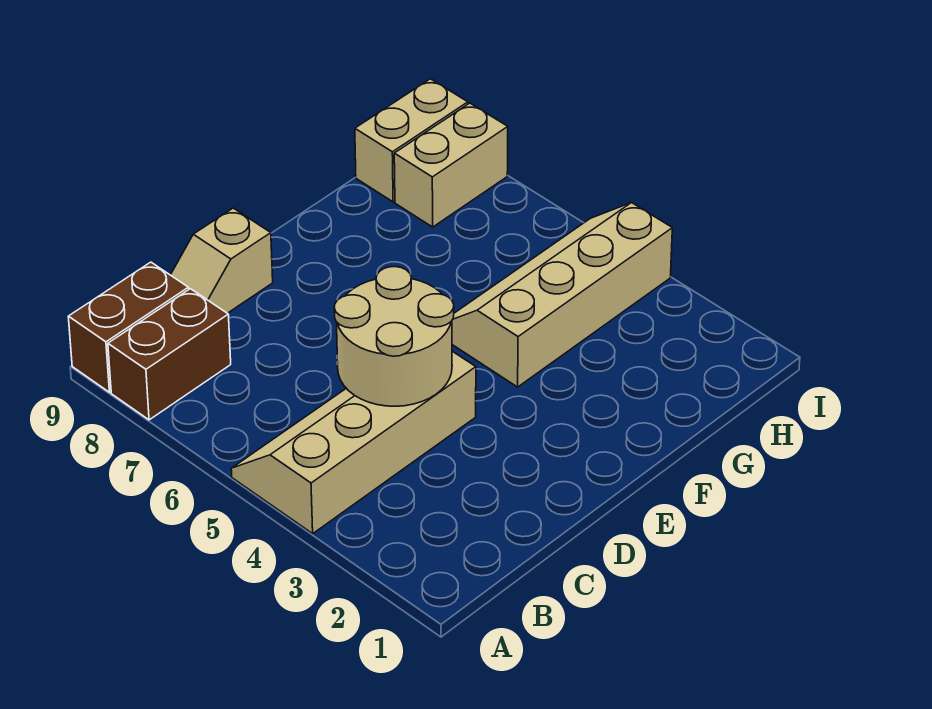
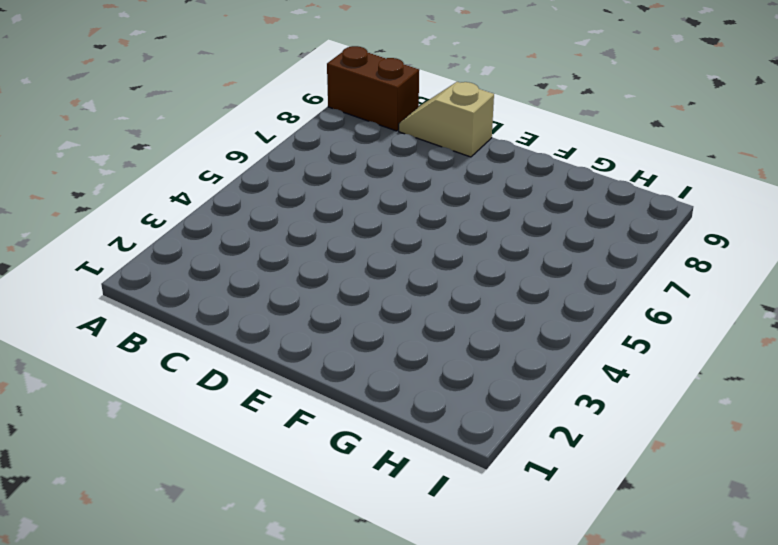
none -> tan 2x4 slope [231,351,476,533]
none -> brown 1x2 brick [108,289,231,420]

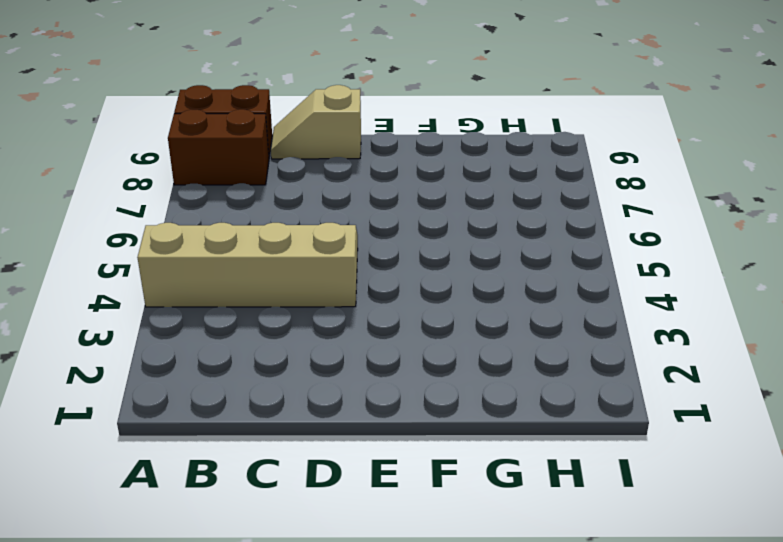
none -> tan 2x4 slope [452,203,672,387]
none -> tan 1x2 brick [394,103,508,227]

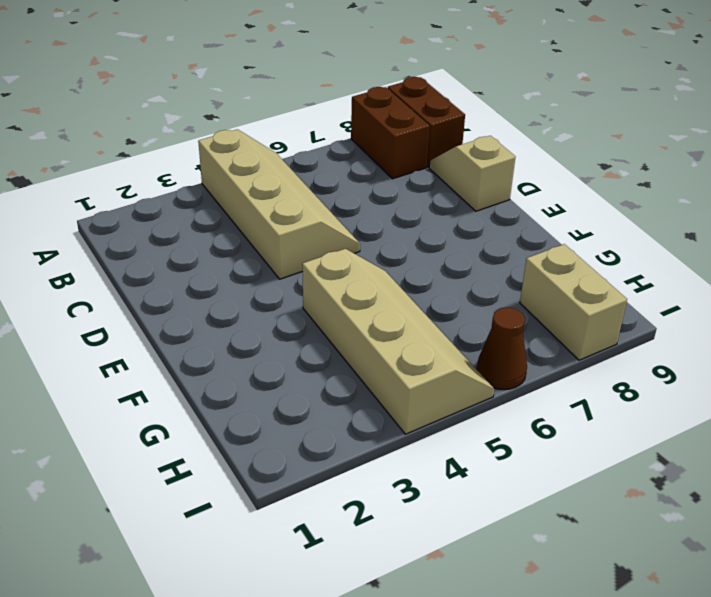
brown 1x1 cone [477,307,527,389] -> none
none -> tan 1x2 brick [355,79,468,202]
none -> tan 2x2 round brick [334,267,454,406]

